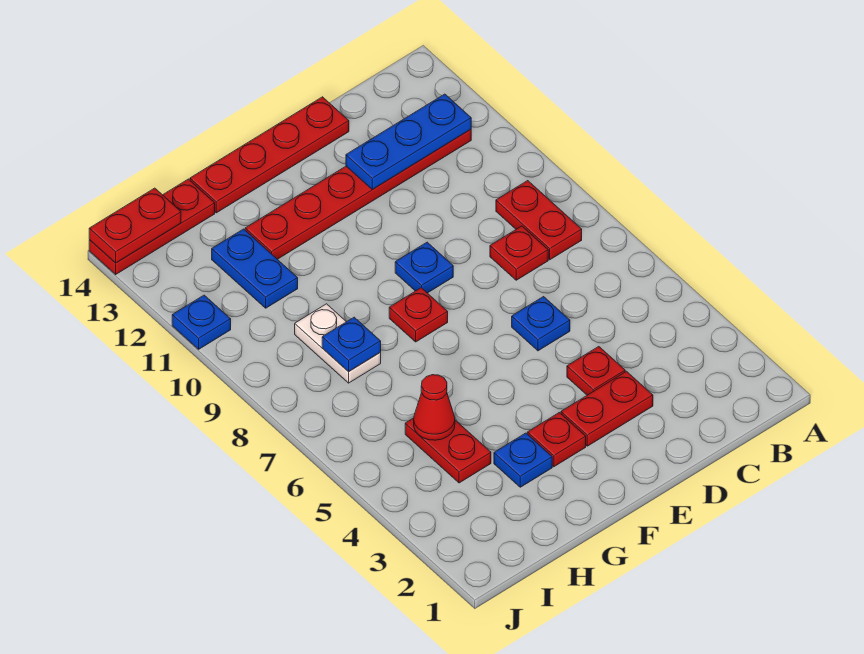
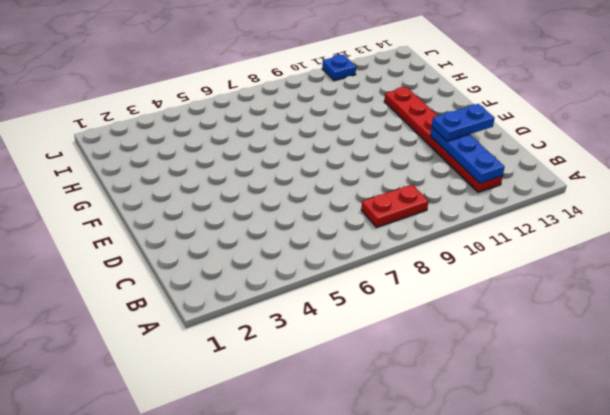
blue 1x2 plate [432,104,495,141] -> blue 1x2 plate moved to [212,229,298,308]
none -> red 1x1 plate [490,226,548,280]
none -> red 1x2 plate [561,371,653,446]
none -> red 1x1 plate [567,347,625,395]

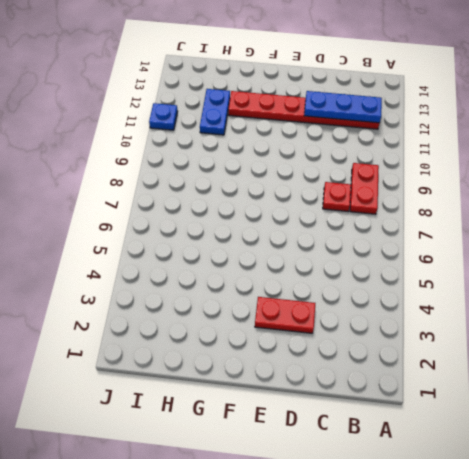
none -> red 1x1 plate [567,347,625,395]
none -> blue 1x1 plate [512,297,570,351]
none -> red 1x4 plate [190,97,349,213]

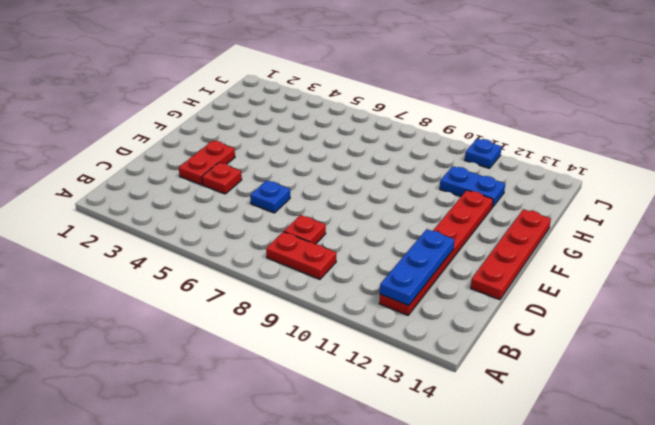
none -> blue 1x1 plate [395,242,453,293]
none -> red 1x1 plate [528,413,586,467]
none -> red 1x1 plate [389,288,448,342]

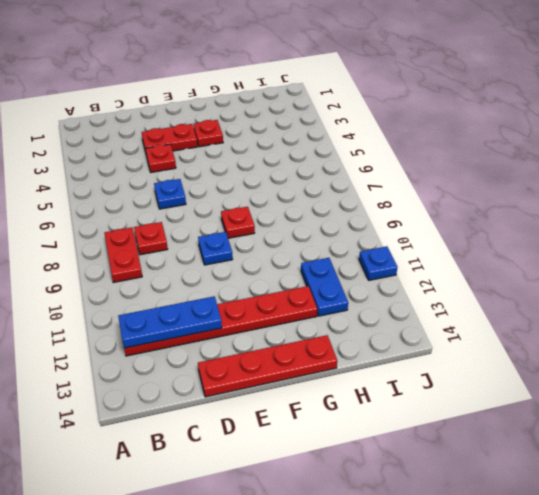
none -> blue 1x1 plate [494,433,552,487]
none -> red 1x2 plate [405,418,491,483]
none -> white 1x2 plate [295,304,381,383]

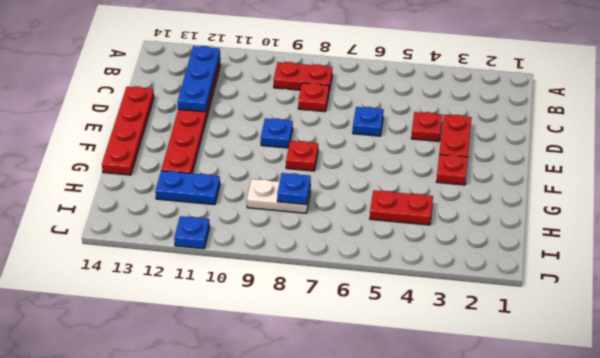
none -> blue 1x1 plate [494,433,552,487]
none -> red 1x3 plate [89,179,215,274]
none -> red 1x1 cone [414,375,455,440]

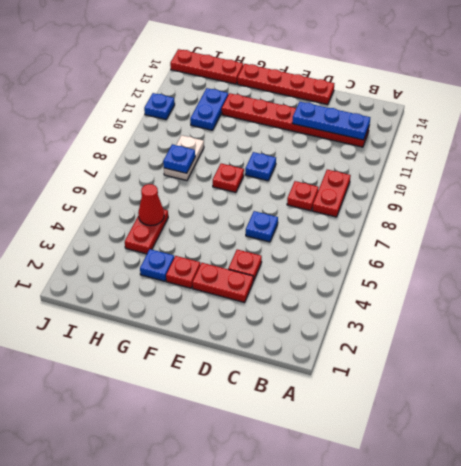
none -> red 1x2 plate [89,188,181,263]

